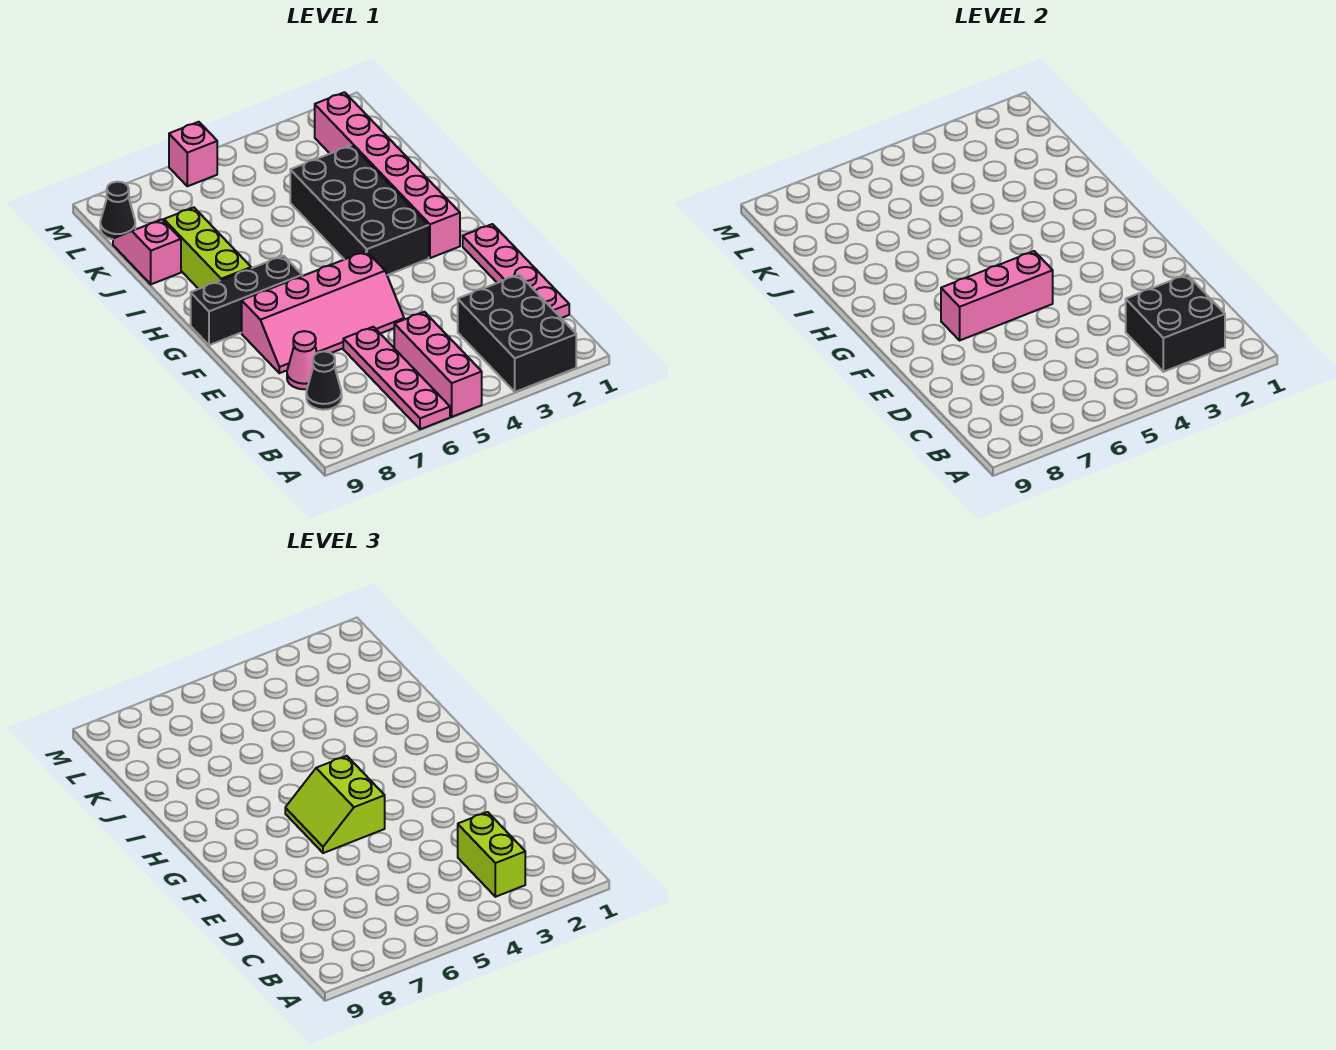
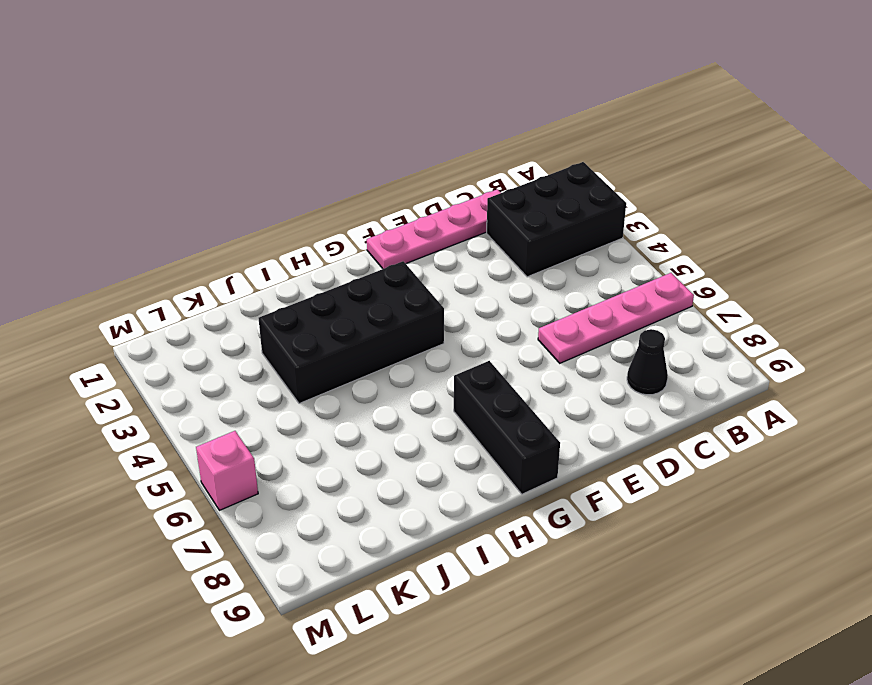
none -> pink 1x3 brick [394,312,482,417]
none -> pink 1x1 cone [287,331,317,389]
none -> pink 2x4 slope [242,251,404,373]

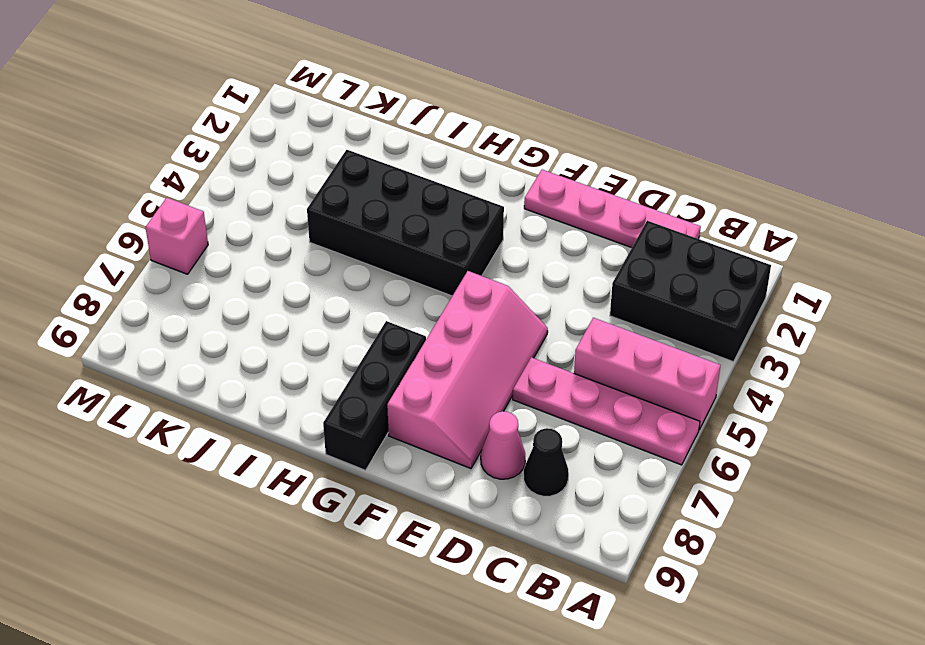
none -> pink 1x6 brick [315,92,460,258]
none -> lime 1x3 brick [164,207,251,289]
none -> pink 1x2 slope [113,219,181,284]

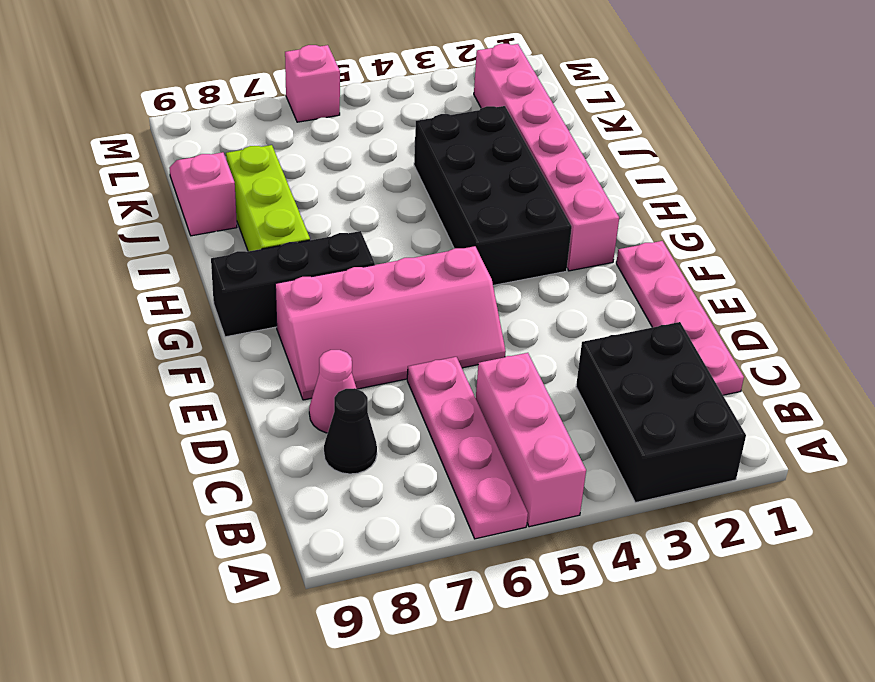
none -> black 1x1 cone [100,182,135,239]
none -> black 2x2 brick [1126,275,1225,372]
none -> pink 1x3 brick [941,251,1053,340]

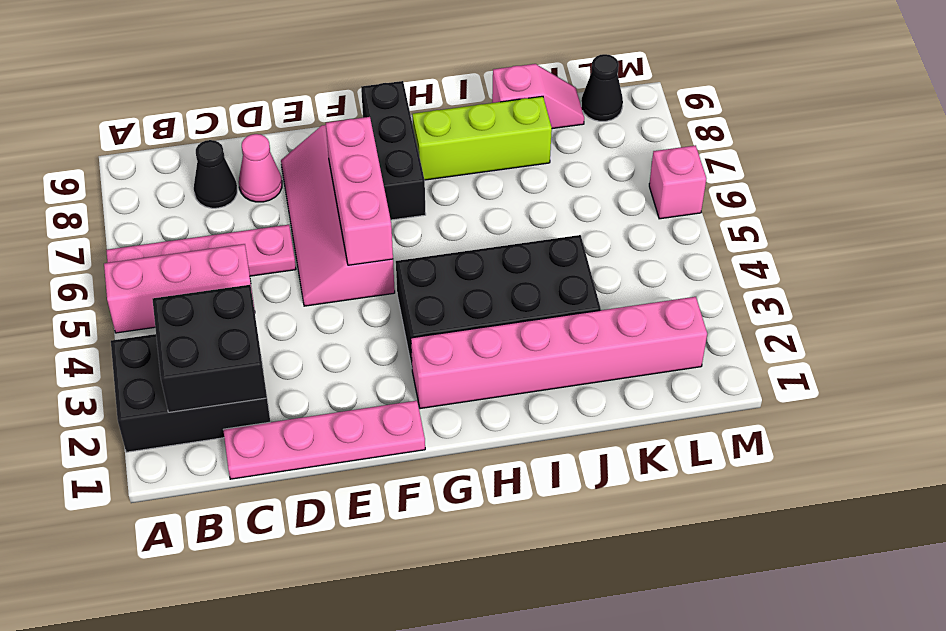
none -> lime 1x2 brick [458,812,525,897]
none -> lime 2x2 slope [285,756,385,853]

